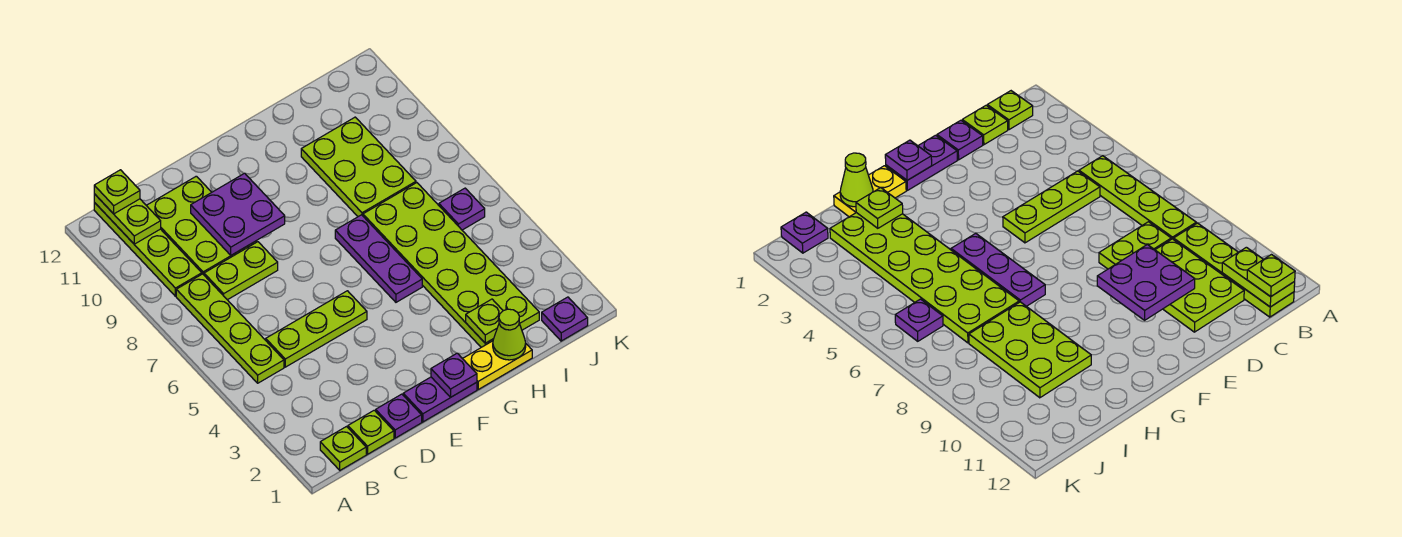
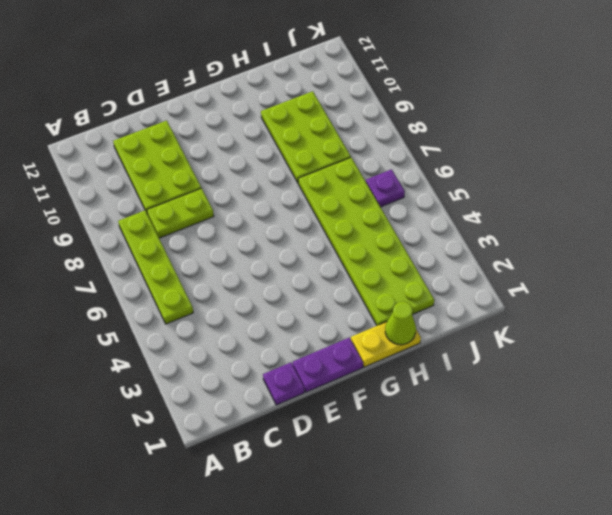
none -> lime 1x1 plate [320,427,366,470]
none -> lime 1x4 plate [94,202,202,296]
none -> lime 1x1 plate [348,410,394,454]

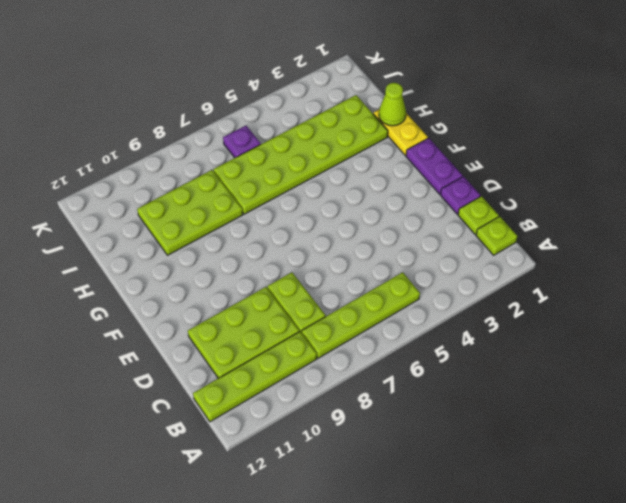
none -> lime 1x3 plate [266,291,367,367]
none -> purple 1x3 plate [335,215,422,302]
none -> purple 1x1 plate [542,297,588,341]

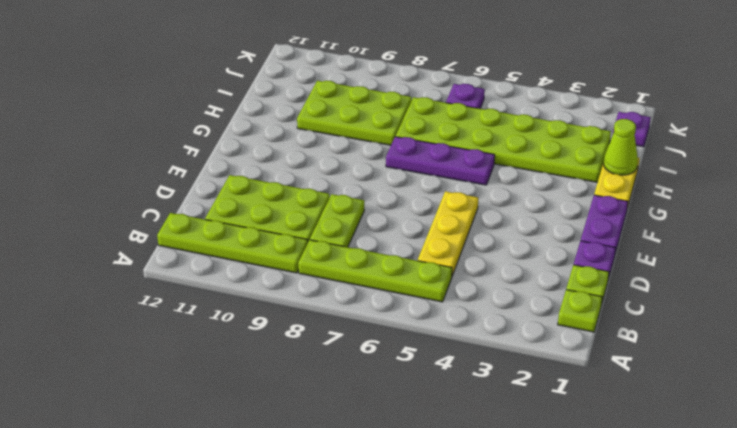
yellow 1x3 plate [418,191,478,276] -> lime 1x3 plate [266,291,367,367]
none -> lime 1x2 plate [94,194,161,244]
none -> purple 2x2 plate [191,173,285,255]
none -> purple 1x1 plate [431,353,477,397]

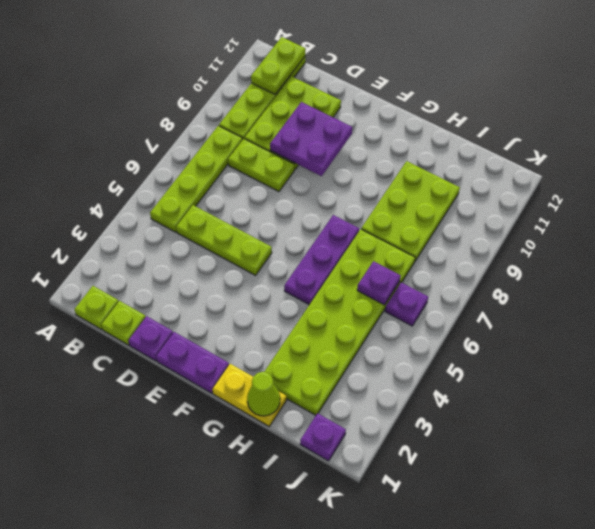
purple 1x1 plate [357,261,401,305] -> purple 1x1 plate moved to [431,353,477,397]
none -> lime 1x1 plate [466,299,503,343]
none -> lime 1x1 plate [94,170,140,214]

